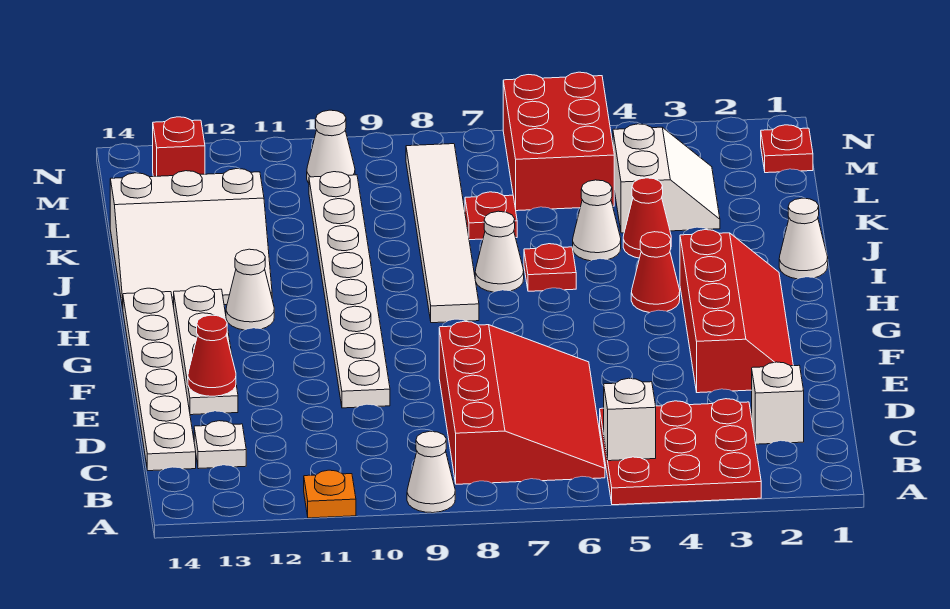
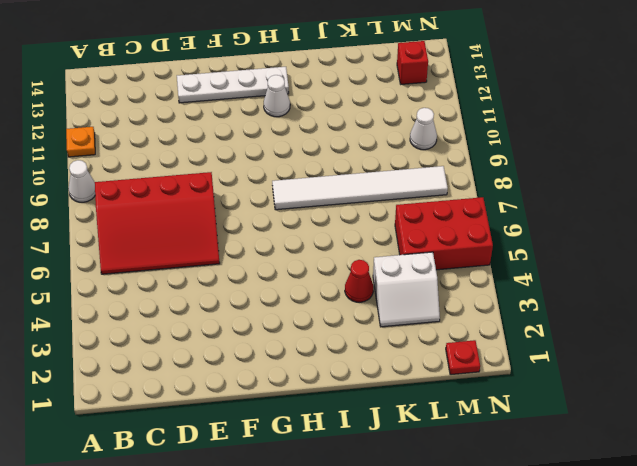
none -> red 3x3 plate [600,399,761,505]
none -> white 1x1 brick [752,362,804,444]
none -> white 1x1 plate [194,421,246,469]

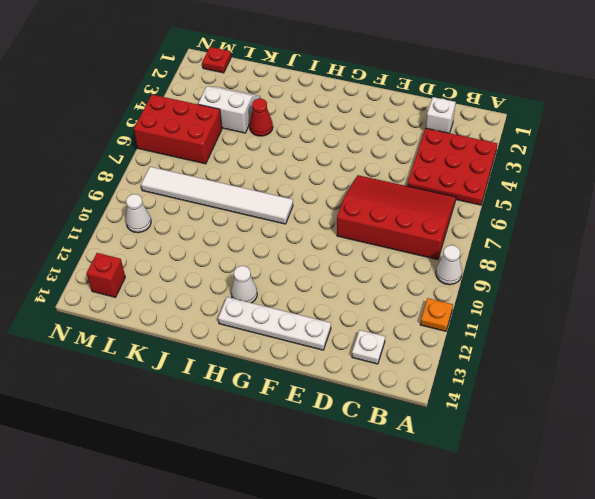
none -> white 1x6 plate [123,288,196,471]
none -> red 2x4 slope [680,230,793,393]
none -> white 1x8 plate [309,172,390,408]

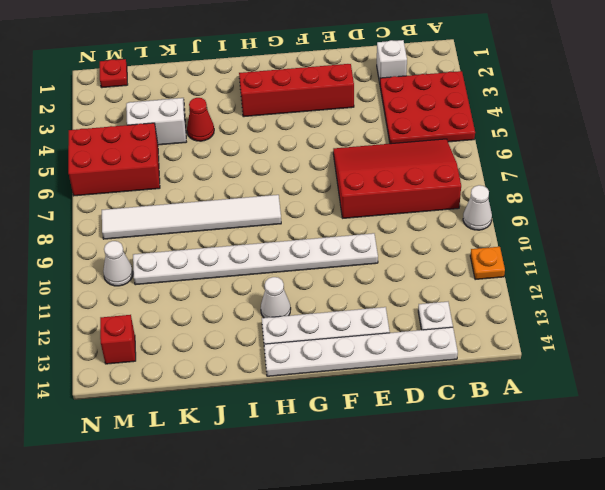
none -> red 1x1 cone [631,232,680,313]
none -> white 1x1 cone [779,198,828,279]
none -> red 1x1 plate [524,244,576,291]

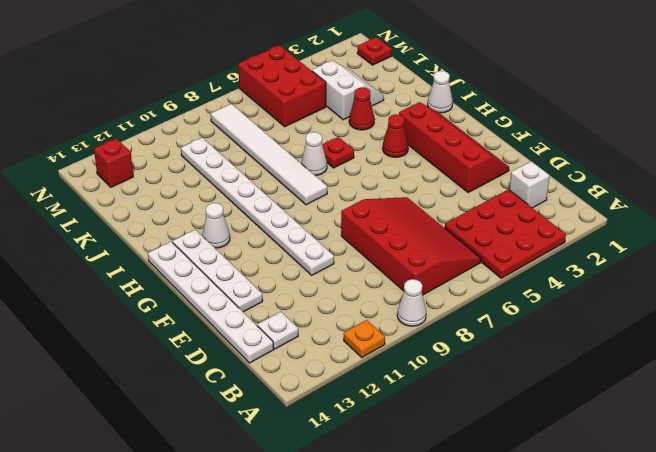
none -> white 3x3 slope [110,169,272,308]
none -> white 1x1 cone [573,180,621,261]
none -> red 1x1 plate [465,192,517,240]

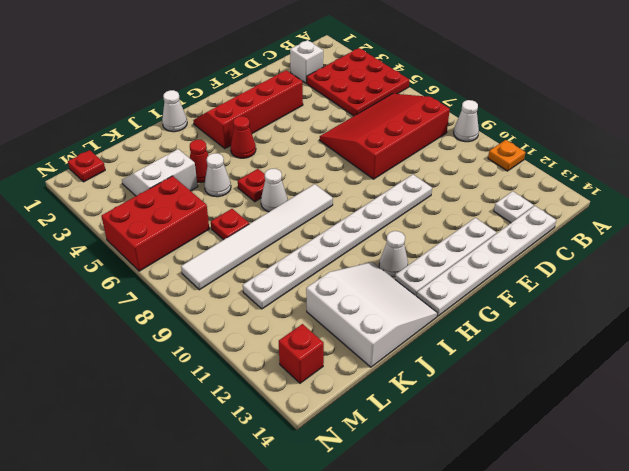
none -> white 1x1 cone [307,110,355,183]
none -> white 1x1 brick [604,378,656,461]
none -> red 1x1 cone [188,315,236,396]

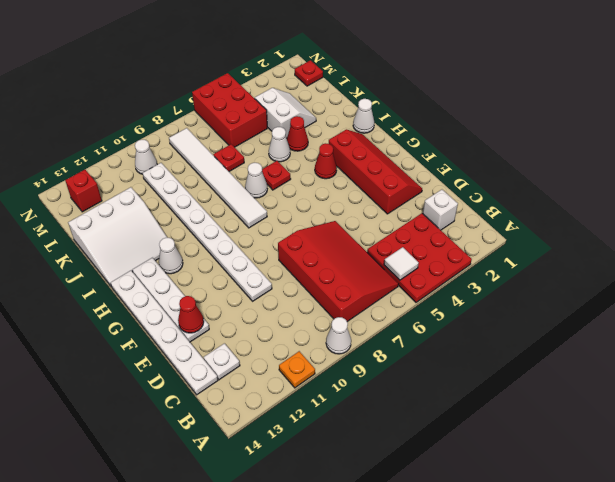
white 1x1 tile [384,247,419,280] -> white 1x1 brick [604,378,656,461]

